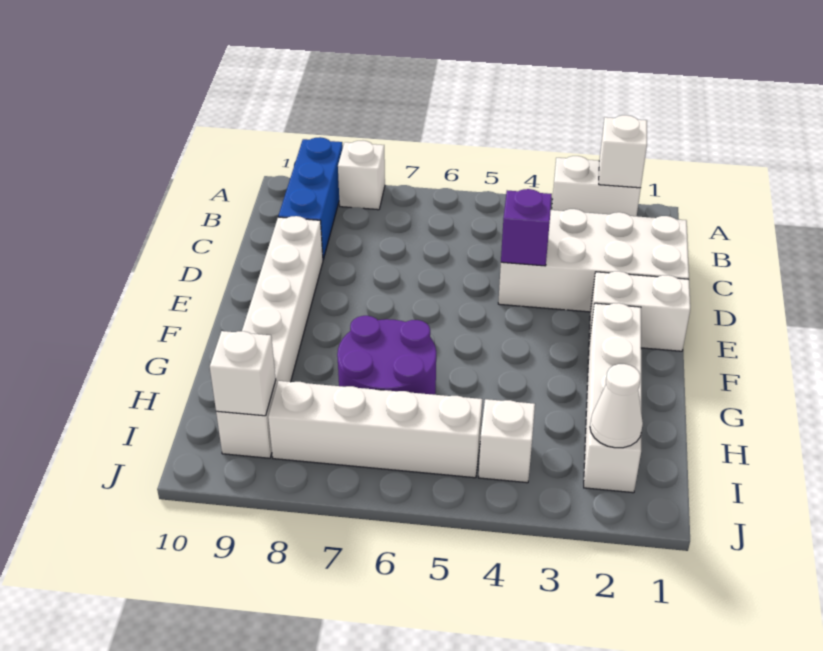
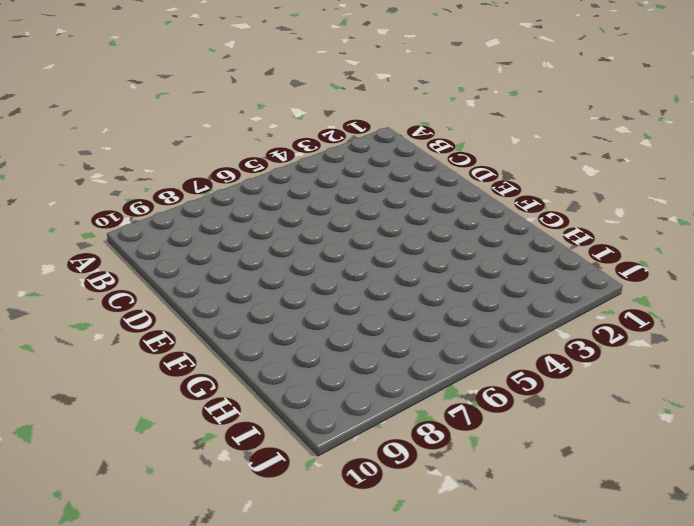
none -> white 1x2 brick [552,156,641,216]
none -> white 1x1 brick [338,141,385,210]
none -> blue 1x3 brick [278,137,343,259]

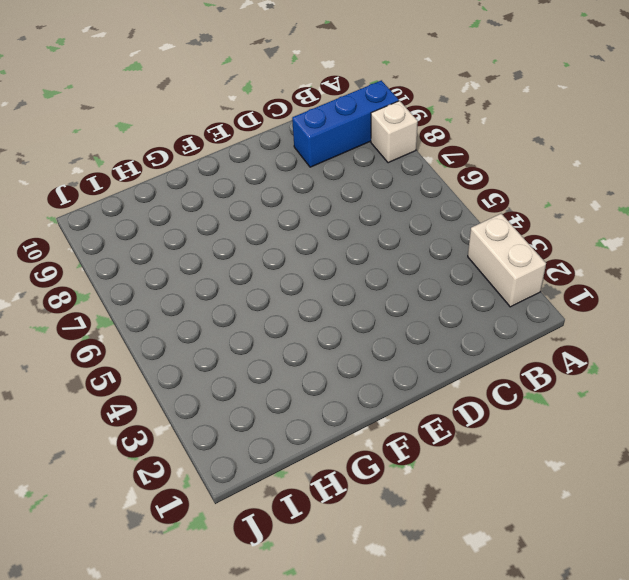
none -> white 2x4 brick [498,209,689,312]
none -> white 1x6 brick [216,216,323,458]
none -> white 1x2 brick [589,271,690,351]

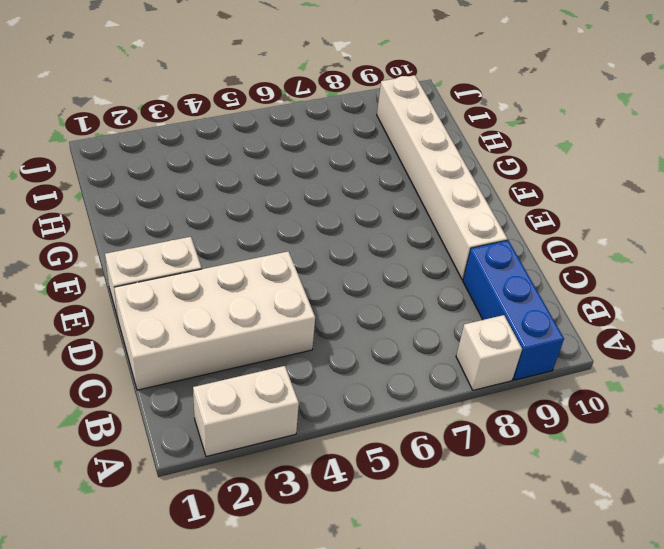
none -> white 1x4 brick [584,303,641,493]
none -> purple 2x2 round brick [337,316,436,395]
none -> white 1x1 brick [479,399,535,483]

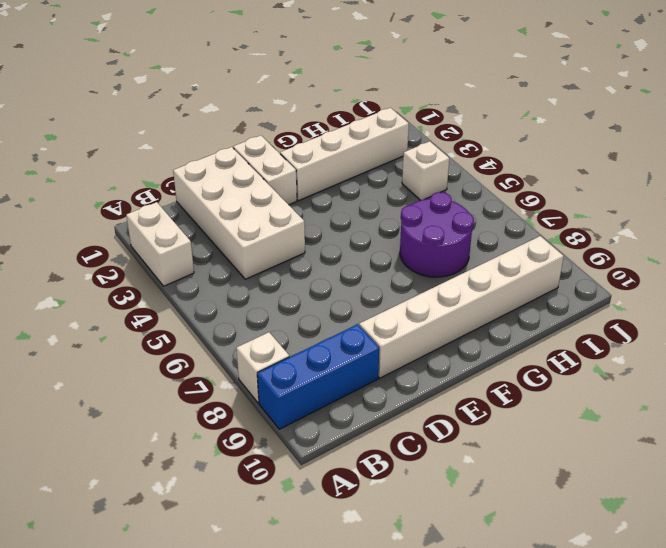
none -> white 1x4 brick [268,381,482,478]
none -> white 1x1 brick [599,115,647,188]
none -> purple 1x1 brick [501,189,552,266]

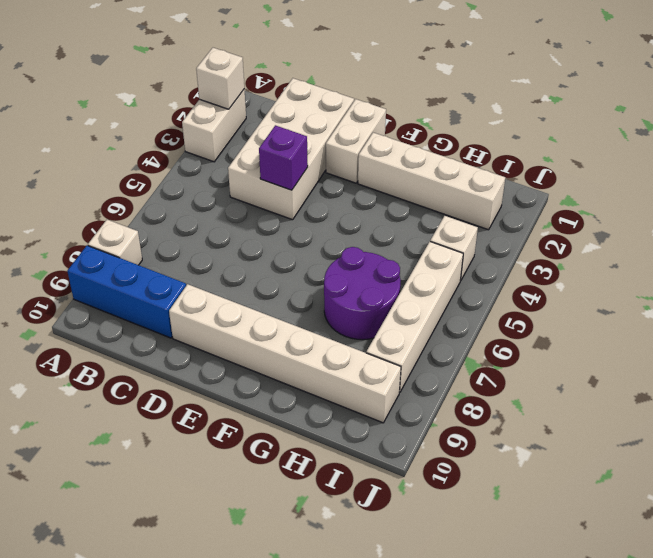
none -> white 1x1 cone [590,364,643,448]
none -> white 1x1 brick [210,331,276,416]

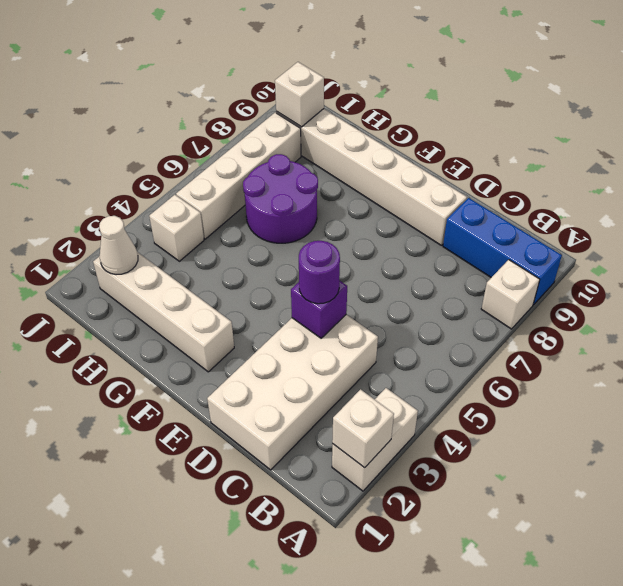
purple 1x1 round brick [299,241,340,304] -> none
none -> white 1x2 brick [589,271,690,351]

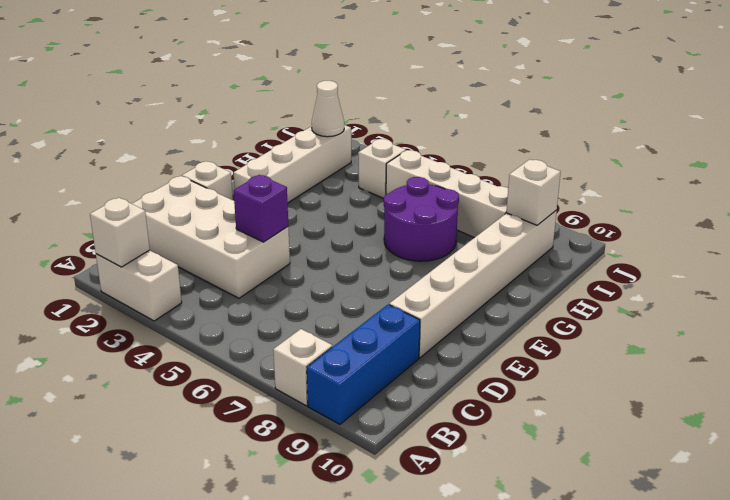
white 1x1 brick [182,161,233,200] -> white 1x2 brick [589,271,690,351]

